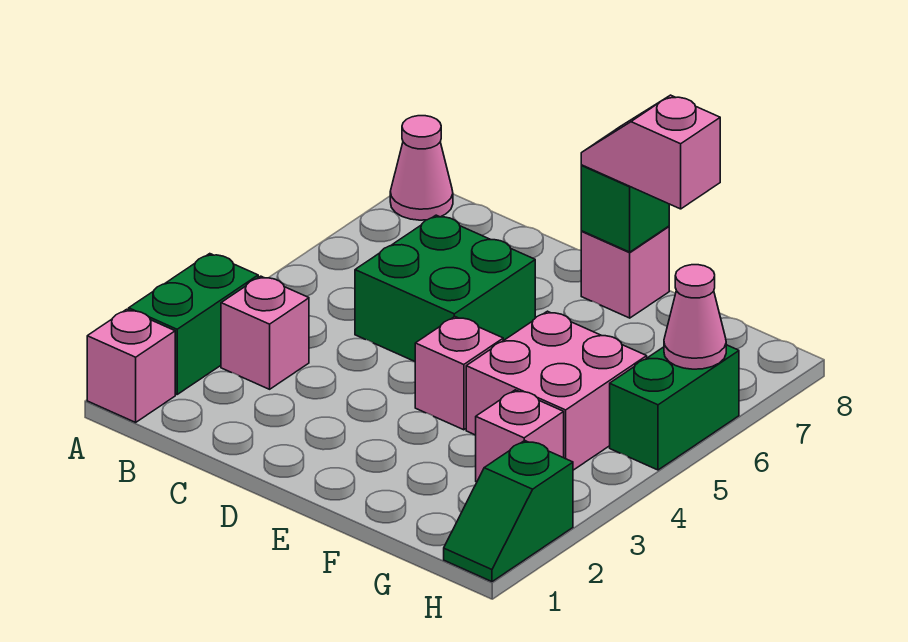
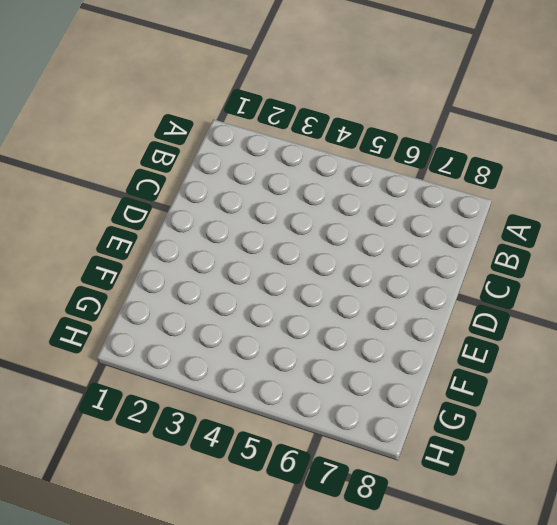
none -> pink 1x1 brick [87,309,175,422]
none -> green 1x2 brick [129,254,258,394]
none -> pink 1x1 cone [390,116,453,220]

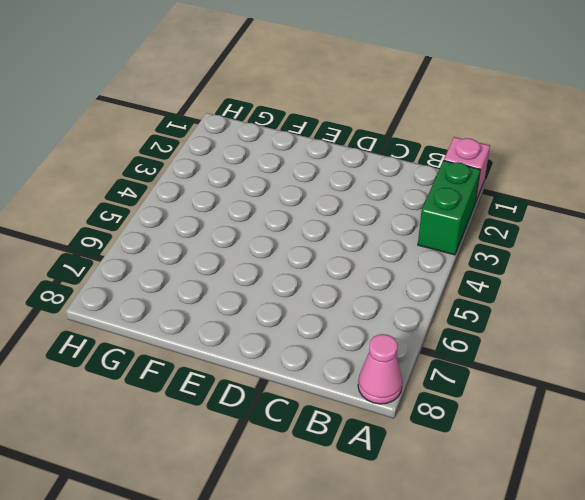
none -> pink 1x1 brick [221,276,309,389]
none -> green 2x2 brick [355,215,535,361]
none -> pink 1x1 brick [415,317,503,430]

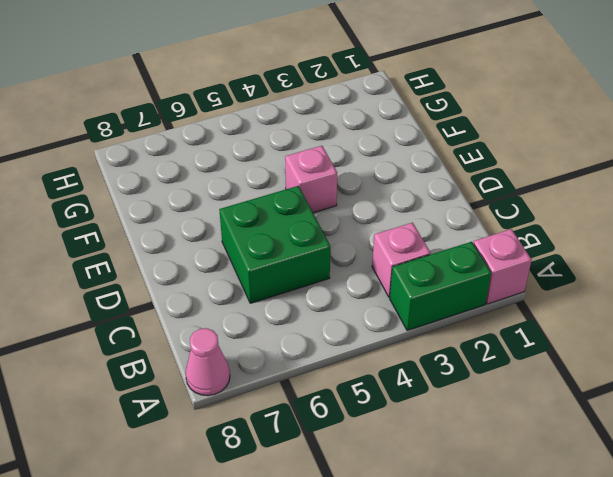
none -> pink 1x1 brick [581,226,669,318]
none -> pink 2x2 brick [466,311,647,470]
none -> pink 1x1 brick [476,390,564,482]

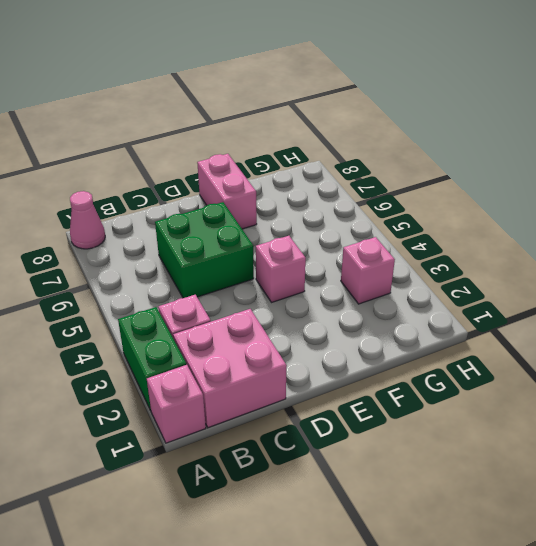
pink 2x2 brick [173,309,287,428] -> pink 2x2 brick moved to [466,311,647,470]
pink 1x2 brick [197,154,257,229] -> pink 1x1 brick [581,226,669,318]
none -> green 1x2 slope [444,441,573,582]
none -> green 1x2 brick [610,345,739,470]
none -> green 1x1 brick [581,165,669,252]

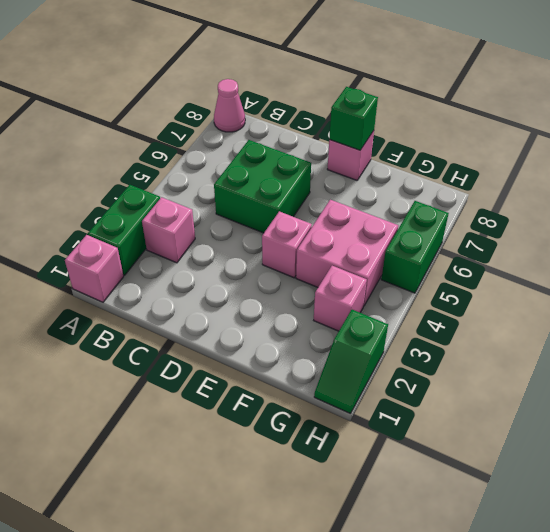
none -> pink 1x1 cone [664,265,726,369]
none -> pink 1x2 slope [581,95,720,209]

